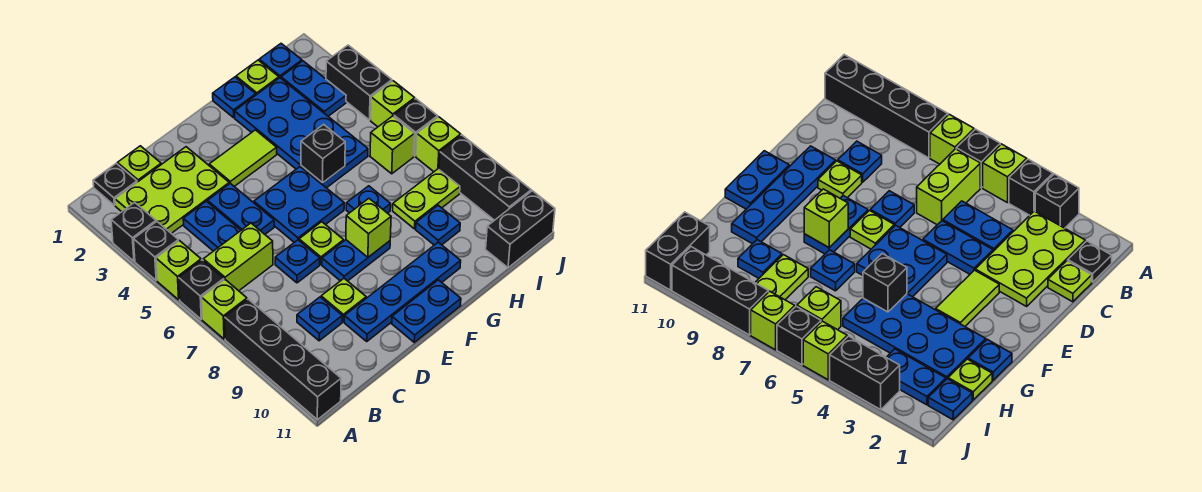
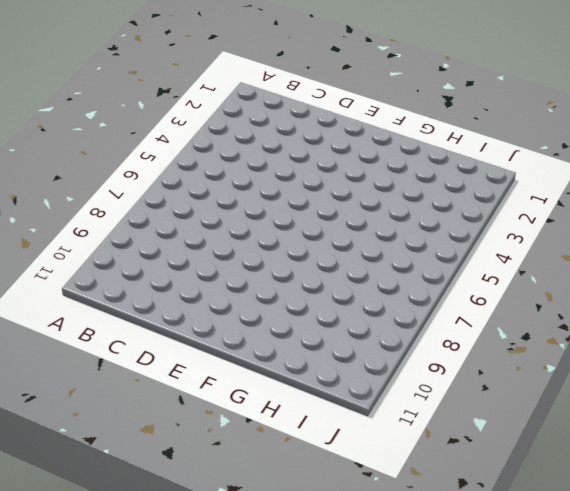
none -> black 1x1 brick [111,202,156,261]
none -> black 1x1 brick [134,222,178,280]
none -> lime 1x1 brick [156,241,201,300]
none -> black 1x1 brick [179,260,224,319]

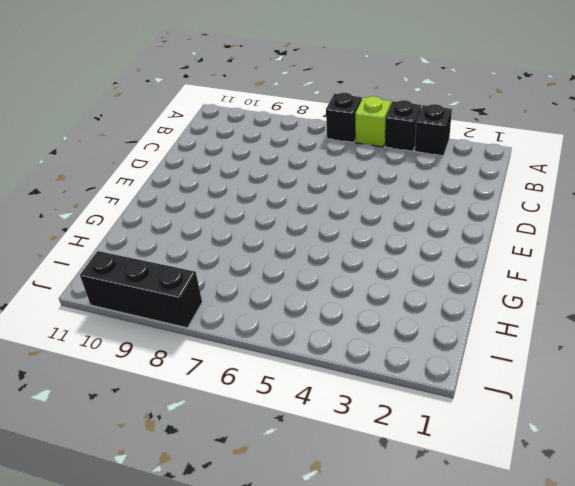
none -> lime 1x1 brick [201,280,247,339]
none -> black 1x4 brick [225,299,341,420]
none -> black 1x1 plate [93,163,137,205]
none -> lime 2x3 plate [115,147,229,233]

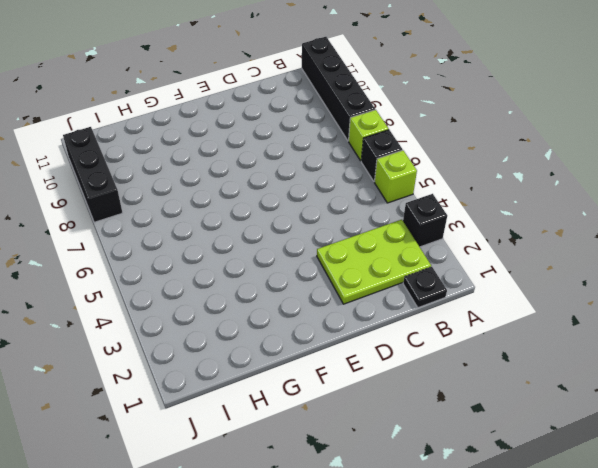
none -> black 1x1 brick [134,222,178,280]
none -> lime 1x2 brick [203,223,273,291]
none -> lime 1x1 plate [117,146,161,182]
none -> blue 1x2 plate [183,201,241,251]

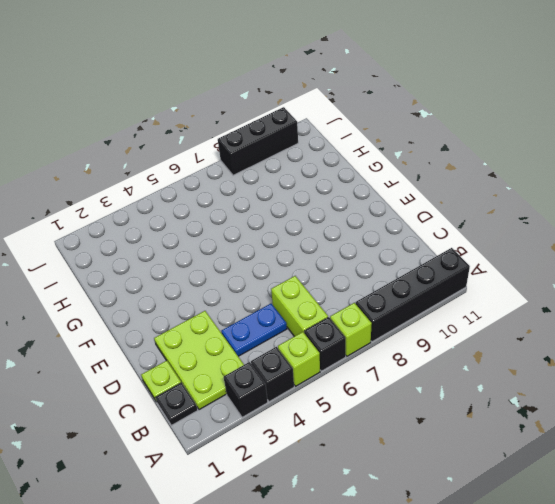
none -> blue 1x1 plate [297,297,342,341]
none -> blue 1x2 plate [208,183,274,234]
none -> blue 1x1 plate [275,240,320,283]
none -> lime 1x1 plate [321,279,366,322]

